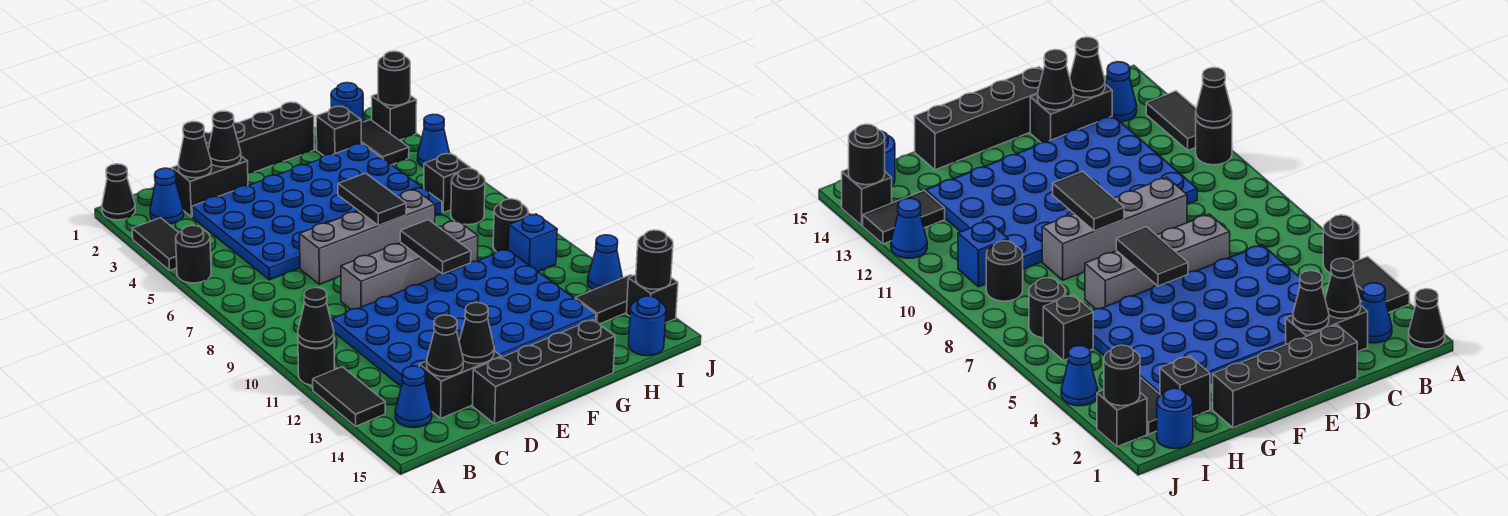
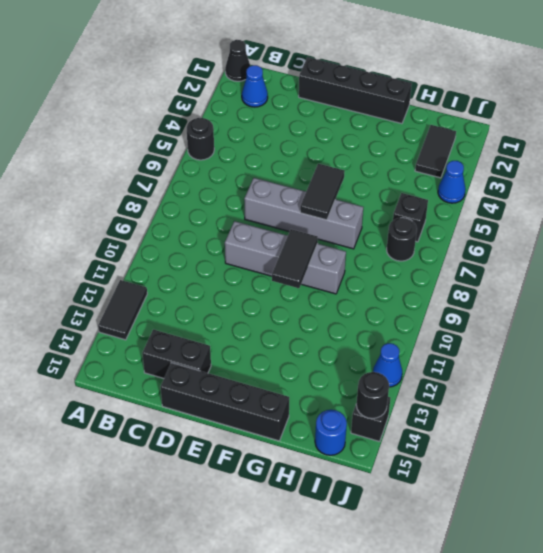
none -> black 1x2 tile [132,218,179,270]
none -> black 1x1 round brick [298,340,334,385]
none -> blue 1x1 cone [395,366,432,428]
none -> black 1x2 brick [172,156,248,217]

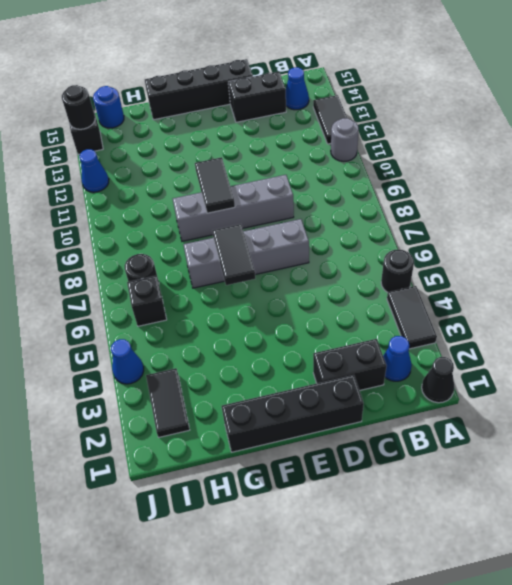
grey 1x1 round brick [331,118,359,161] -> black 1x1 round brick [298,340,334,385]
none -> blue 4x6 plate [192,144,442,280]
none -> blue 4x6 plate [332,249,596,387]
none -> black 1x1 brick [316,106,361,156]
none -> blue 1x1 round brick [331,83,363,123]

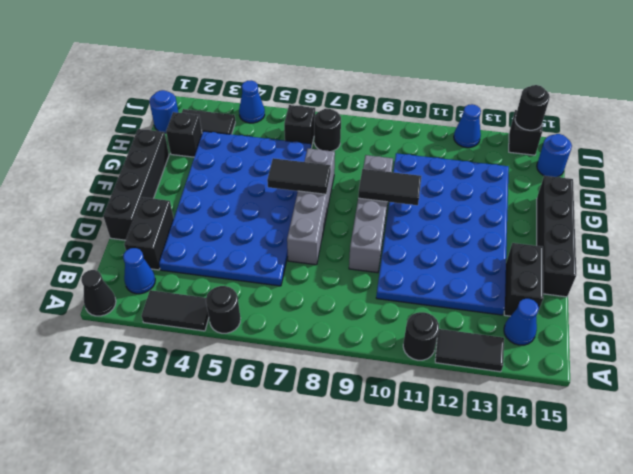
none -> black 1x1 round brick [493,199,528,252]
none -> blue 1x1 brick [508,214,557,272]
none -> black 1x2 tile [575,275,632,324]
none -> black 1x1 brick [372,94,417,140]

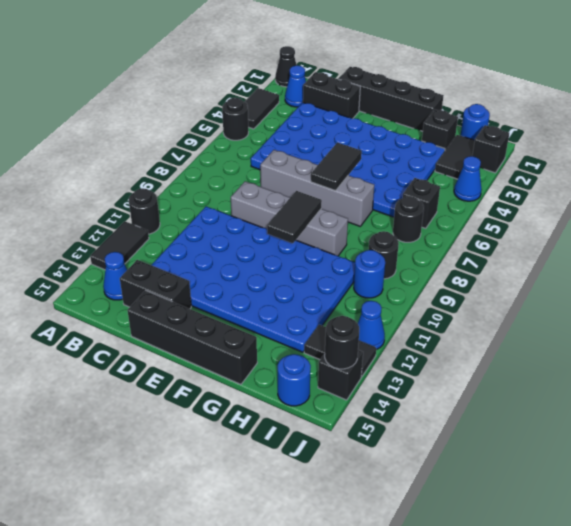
blue 1x1 round brick [354,250,385,298] -> blue 1x1 brick [508,214,557,272]
none -> black 1x1 cone [298,287,334,348]
none -> black 1x1 cone [178,122,212,178]
none -> black 1x1 cone [427,315,464,377]
none -> black 1x1 cone [208,111,241,167]

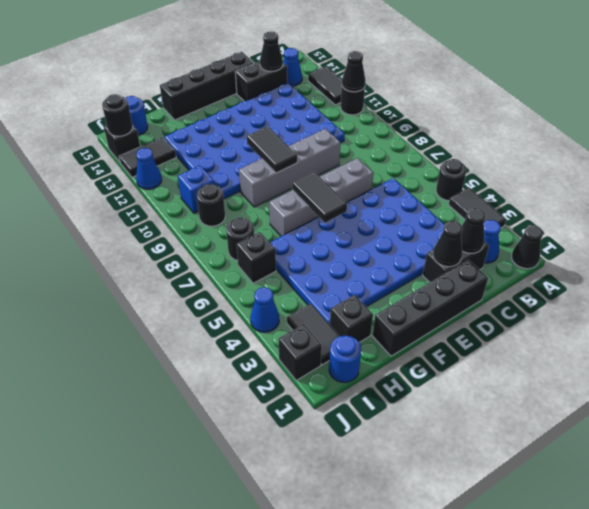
none -> black 1x1 cone [459,303,494,364]
none -> black 1x1 round brick [378,51,410,106]

